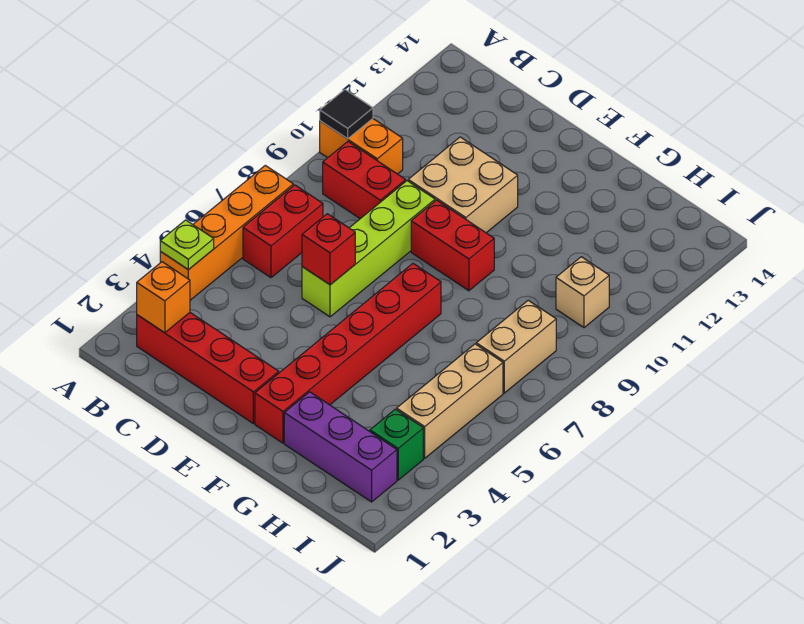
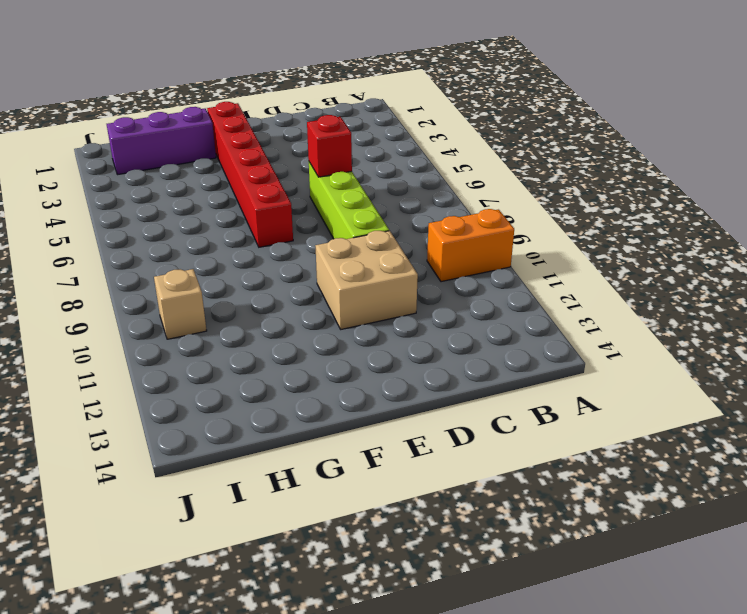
none -> orange 1x4 brick [160,165,293,300]
none -> red 1x4 brick [137,313,279,424]
none -> red 1x2 brick [243,185,323,278]

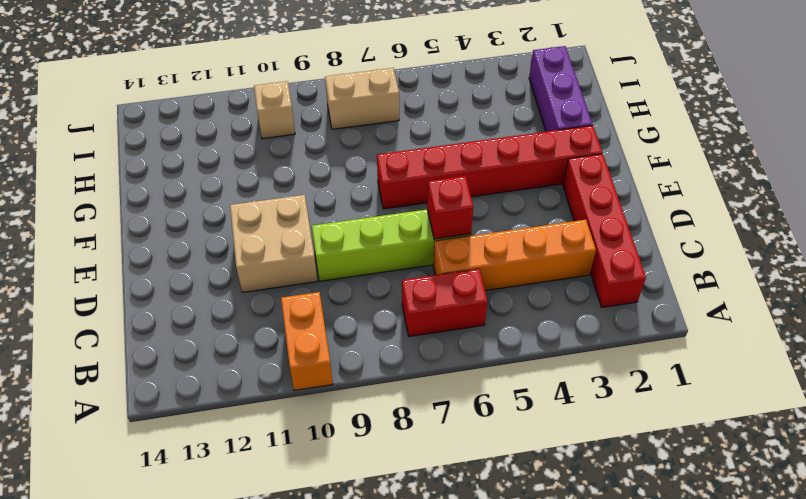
orange 1x4 brick [433,220,596,291] -> orange 1x4 brick moved to [160,165,293,300]
none -> red 1x2 brick [323,142,406,219]
none -> red 1x2 brick [411,200,494,291]
none -> green 1x1 brick [370,409,423,480]

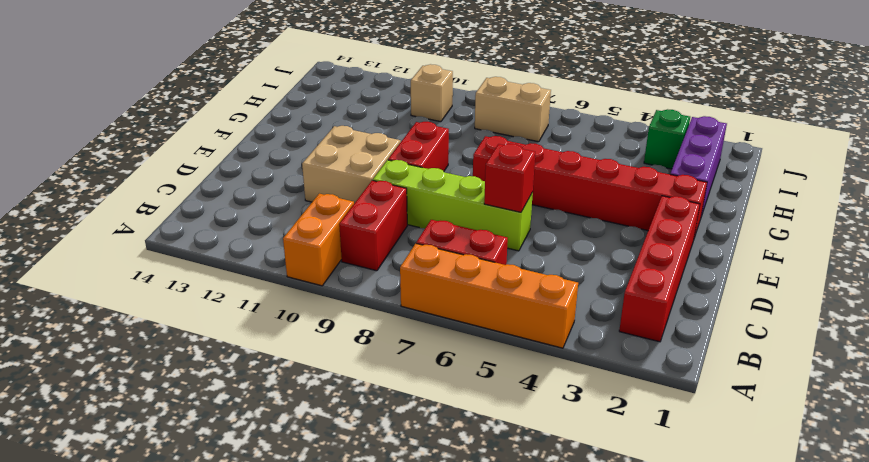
none -> tan 1x3 brick [397,344,503,458]
none -> lime 1x1 plate [160,220,214,270]
none -> black 1x1 tile [320,90,373,139]

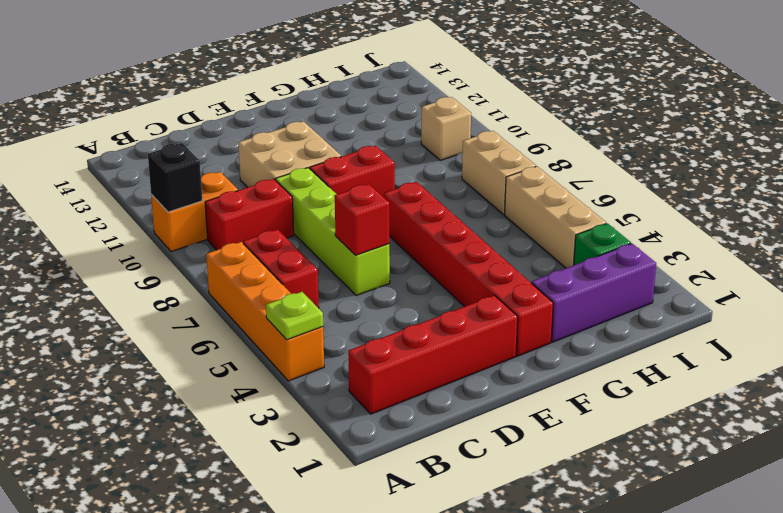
black 1x1 brick [148,143,202,212] -> black 1x1 tile [320,90,373,139]
none -> orange 1x1 brick [137,262,190,333]

